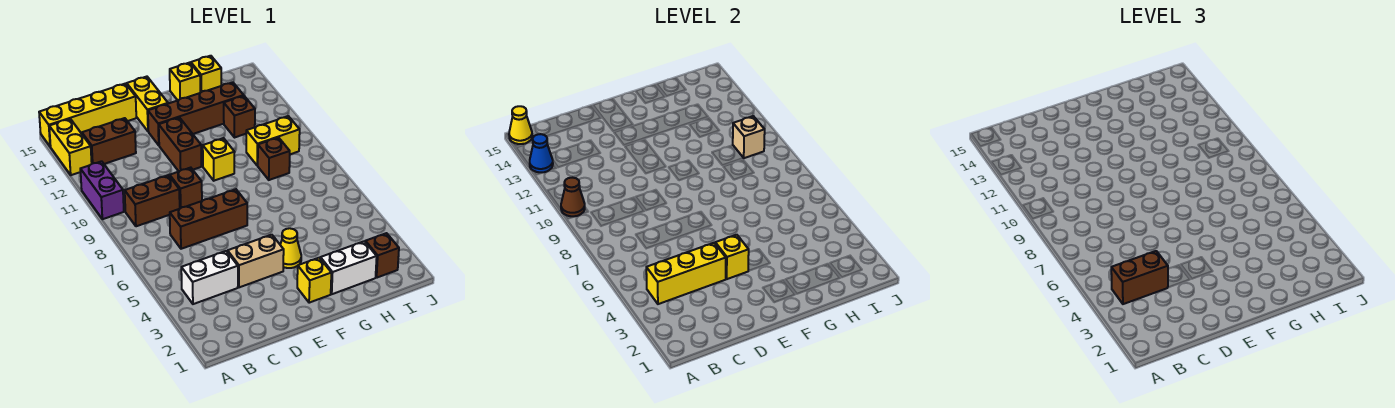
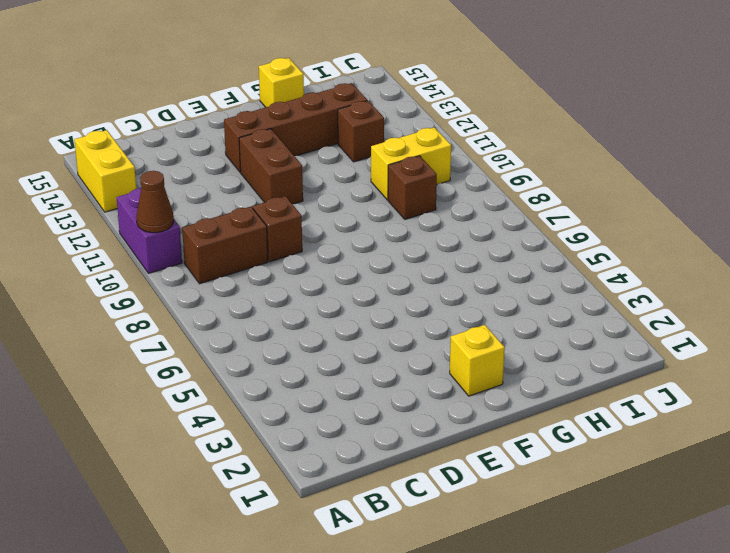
none -> yellow 1x4 brick [39,84,136,147]
none -> white 1x2 brick [181,251,238,304]
none -> brown 1x2 brick [82,118,136,164]

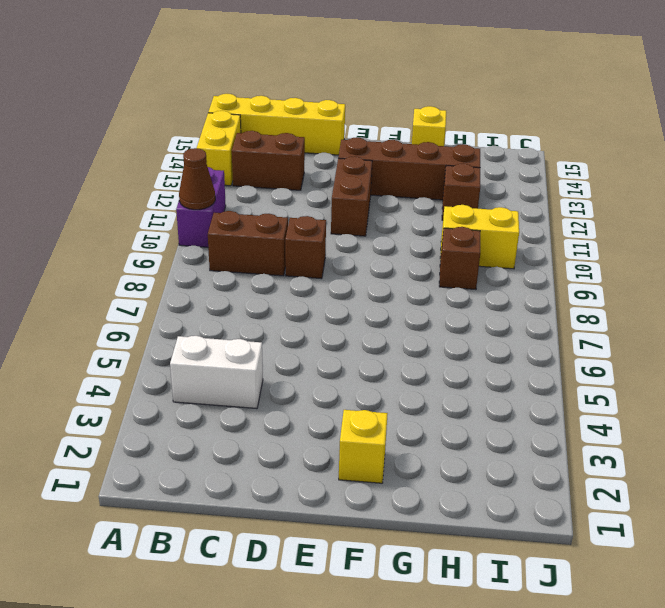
none -> brown 1x3 brick [170,189,247,249]
none -> tan 1x2 brick [228,235,284,287]
none -> yellow 1x2 brick [127,77,168,131]

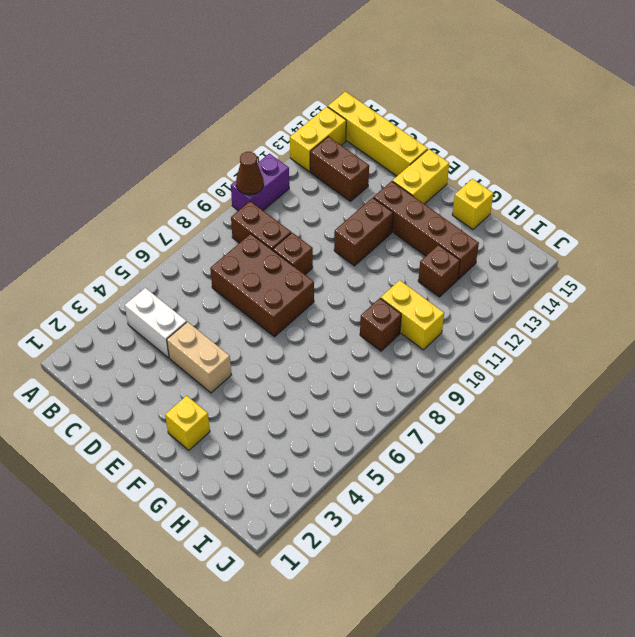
brown 2x3 brick [210,234,314,337] -> brown 1x3 brick [170,189,247,249]
none -> yellow 1x1 cone [280,228,301,268]
none -> yellow 1x1 brick [203,138,235,181]
none -> white 1x2 brick [320,241,377,294]

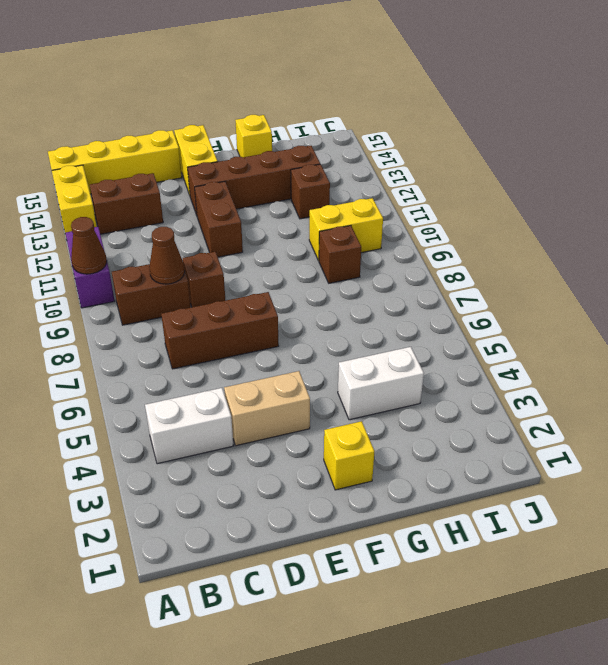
brown 1x1 cone [149,227,185,284] -> none
white 1x2 brick [338,347,424,420] -> white 1x2 brick moved to [320,241,377,294]
none -> yellow 1x1 cone [280,228,301,268]
none -> yellow 1x1 brick [203,138,235,181]
none -> yellow 1x1 brick [191,56,221,93]

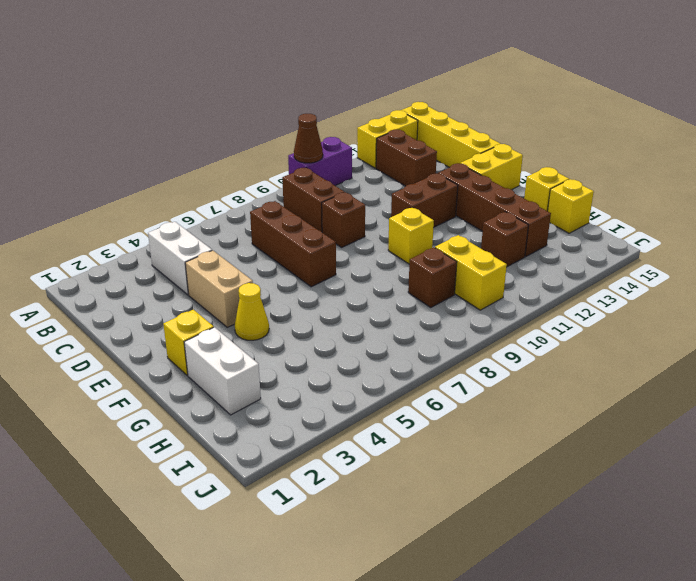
none -> brown 1x1 brick [365,233,399,278]
none -> blue 1x1 cone [530,134,553,173]
none -> yellow 1x1 cone [509,106,532,144]

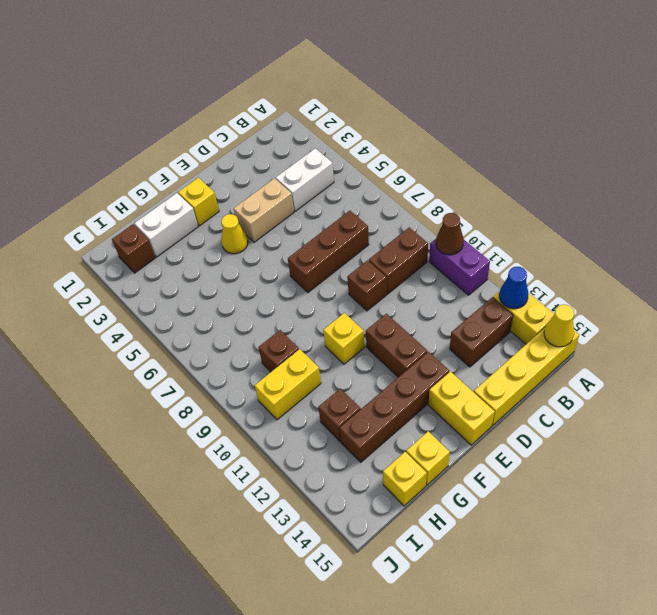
none -> yellow 1x3 brick [646,243,726,304]
none -> yellow 1x1 brick [715,235,749,279]
none -> tan 1x1 brick [733,116,765,158]

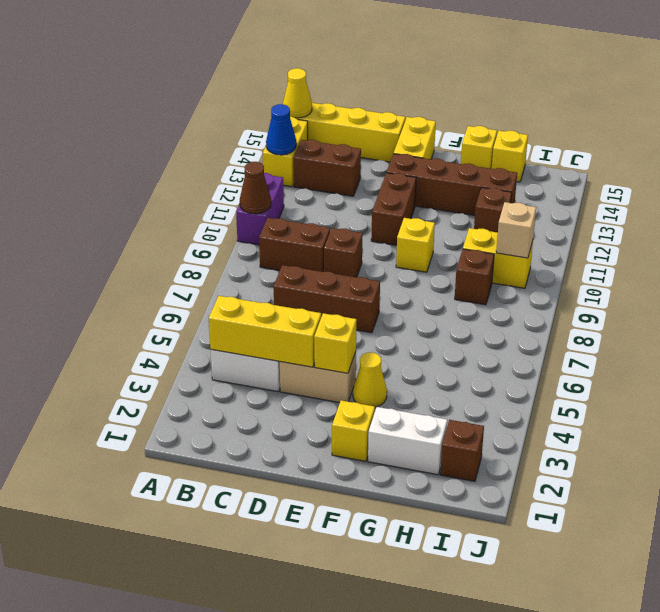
none -> brown 1x2 brick [1111,251,1168,304]

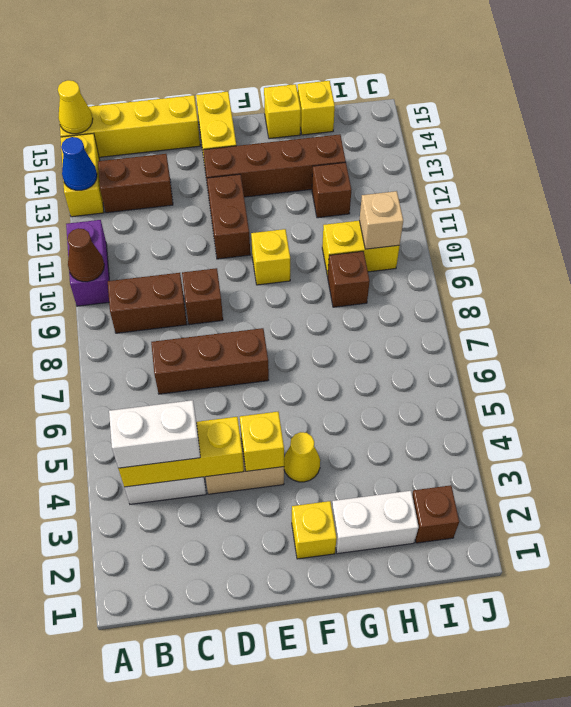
white 1x2 brick [109,400,200,468] -> brown 1x2 brick [1111,251,1168,304]

